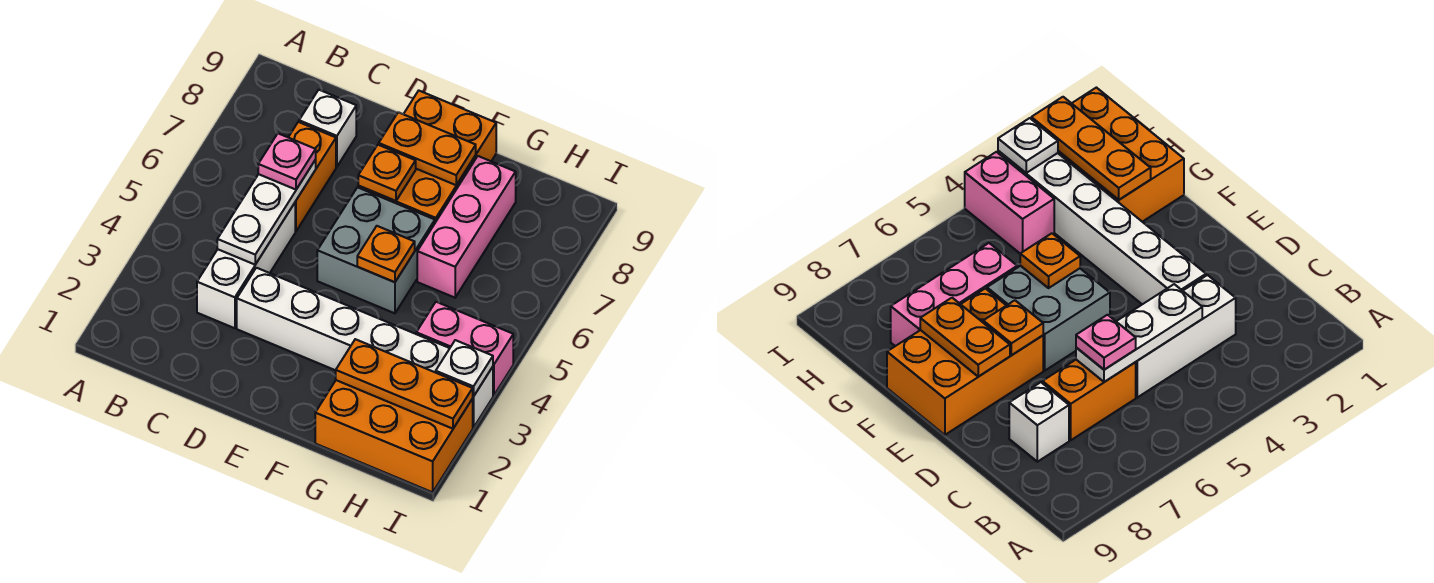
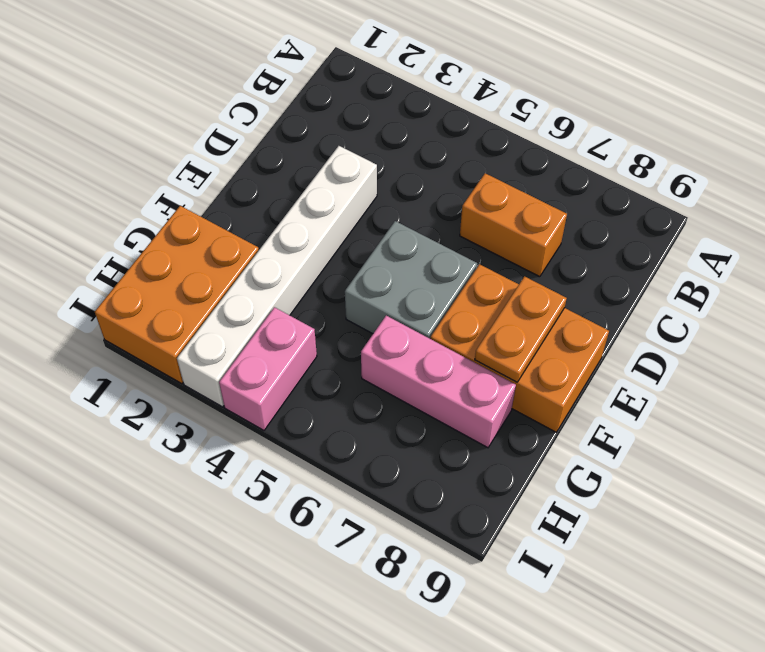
none -> white 1x3 brick [197,203,295,328]
none -> white 1x1 brick [299,90,356,167]
none -> white 1x3 plate [217,160,316,265]

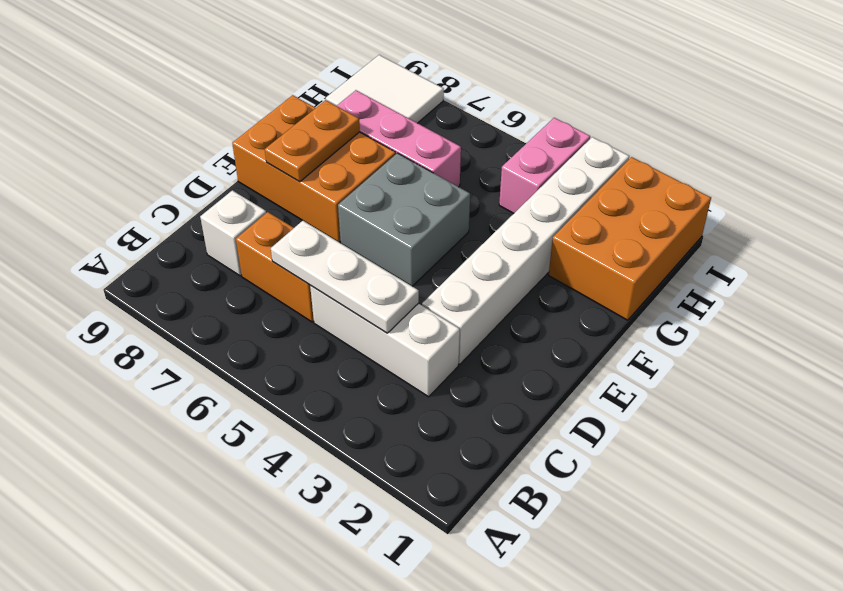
white 2x2 tile [326,55,444,123] -> none
none -> orange 1x1 plate [358,145,416,201]
none -> orange 1x1 plate [357,226,415,282]
none -> orange 1x3 plate [336,339,473,429]

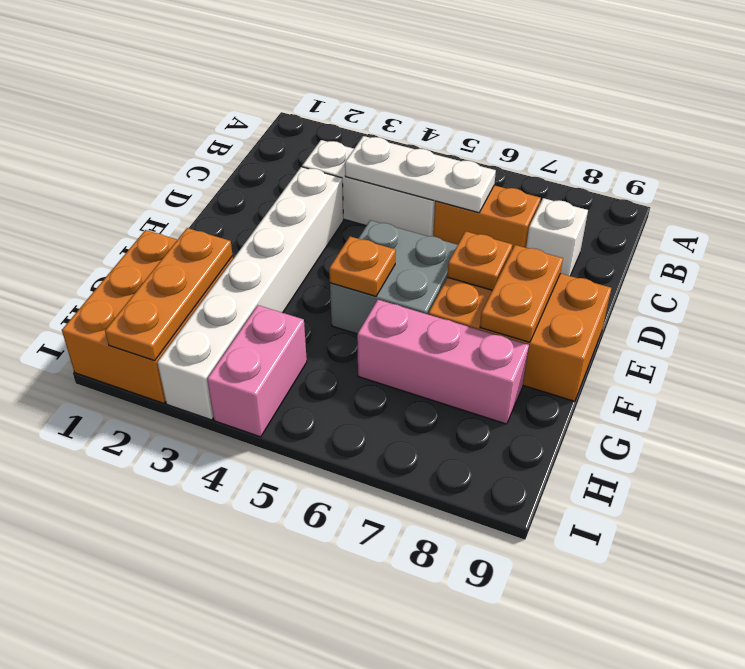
none -> white 1x1 plate [436,340,493,397]
none -> pink 1x1 plate [258,133,316,190]

